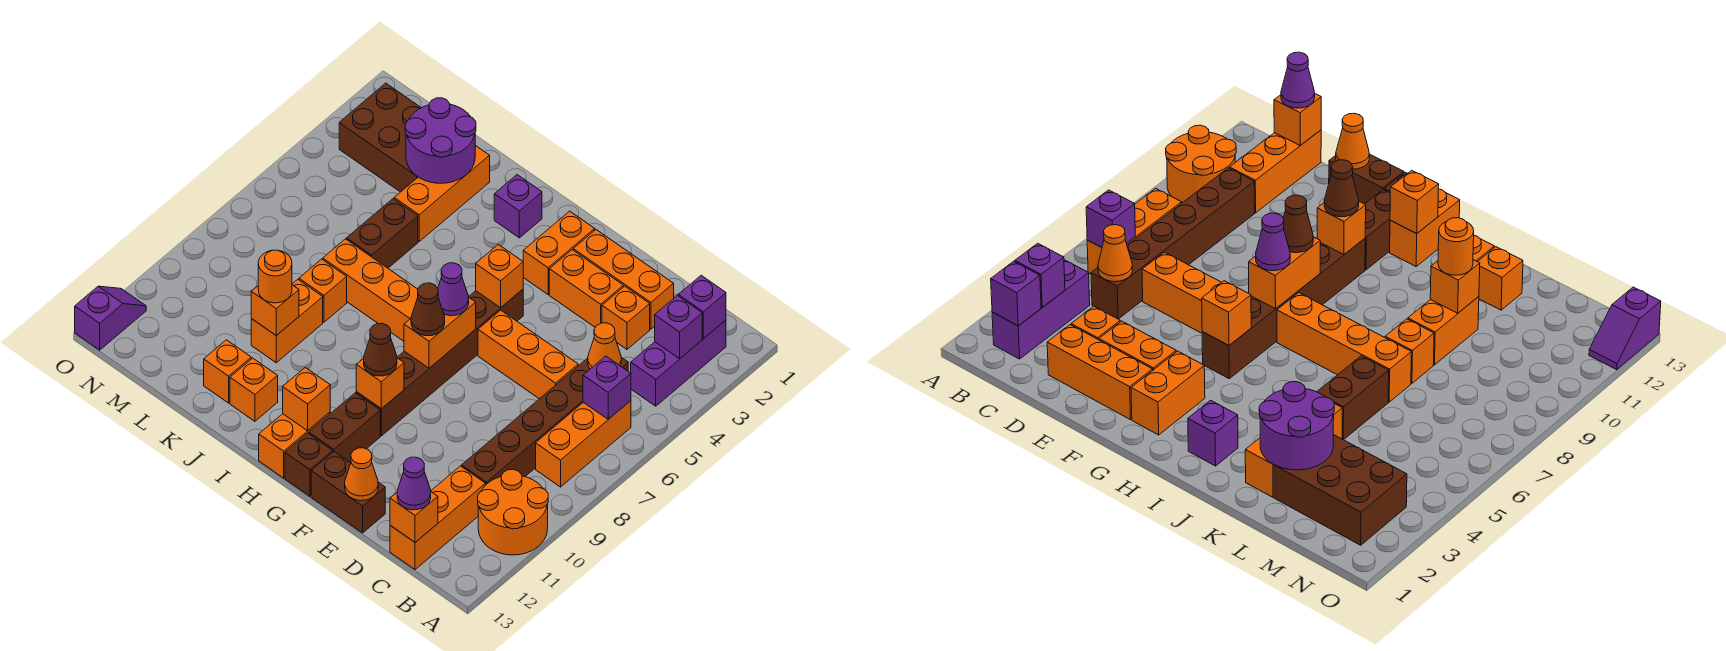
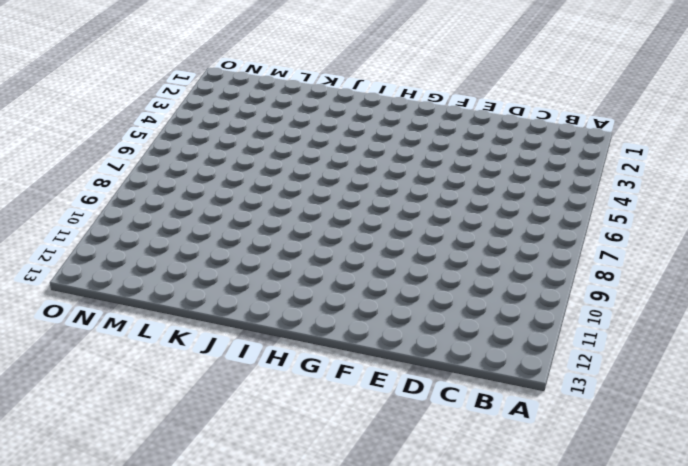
none -> orange 2x2 round brick [478,469,548,555]
none -> purple 1x3 brick [631,320,726,406]
none -> orange 1x3 brick [536,401,631,487]
none -> brown 1x6 brick [462,357,628,485]

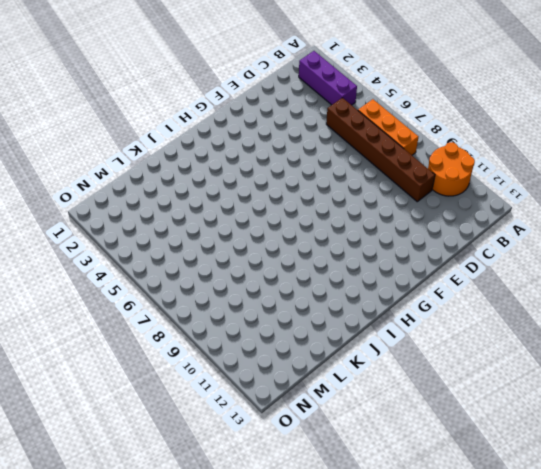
none -> orange 1x3 brick [390,466,485,570]
none -> orange 1x3 brick [573,230,674,329]
none -> orange 1x1 brick [602,286,650,349]
none -> orange 1x3 brick [478,310,578,399]

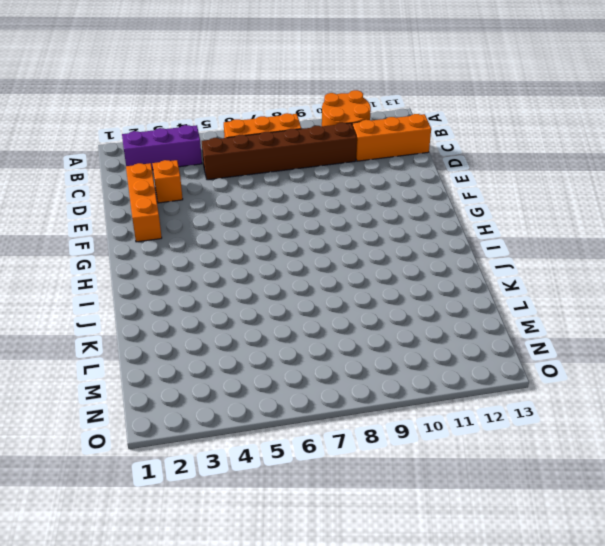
none -> orange 1x3 brick [478,310,578,399]
none -> orange 1x2 brick [549,250,623,327]
none -> brown 1x2 brick [311,452,385,533]
none -> orange 1x2 brick [523,211,595,294]

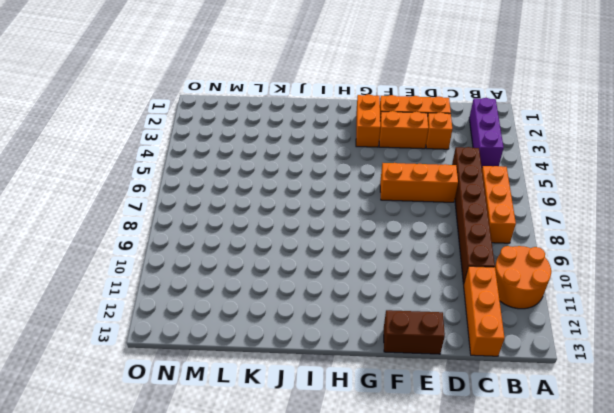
none -> brown 1x6 brick [356,289,523,436]
none -> brown 1x2 brick [309,393,380,462]
none -> brown 1x1 brick [285,433,333,496]
none -> orange 1x4 brick [323,239,418,341]

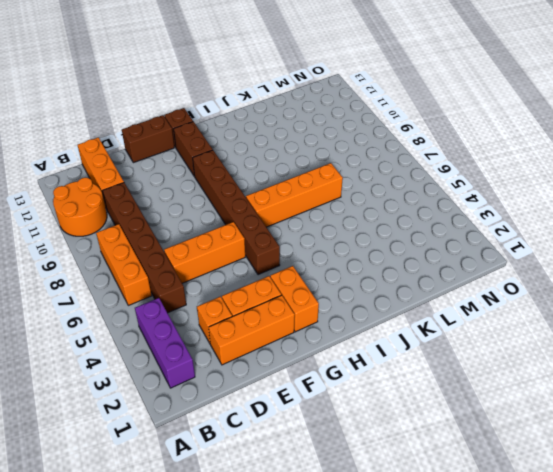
none -> orange 1x2 brick [259,412,330,478]
none -> purple 1x1 brick [494,175,542,238]
none -> orange 1x1 brick [230,358,278,421]
none -> orange 1x3 brick [394,145,490,241]

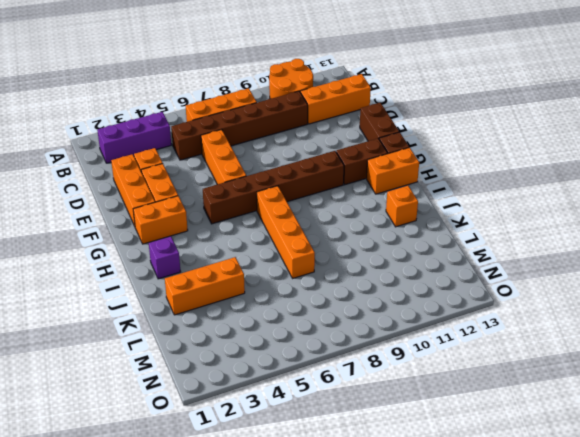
none -> brown 1x2 brick [347,199,418,268]
none -> orange 1x1 brick [299,259,347,322]
none -> orange 1x2 brick [251,279,323,363]
none -> orange 1x1 brick [204,340,251,403]

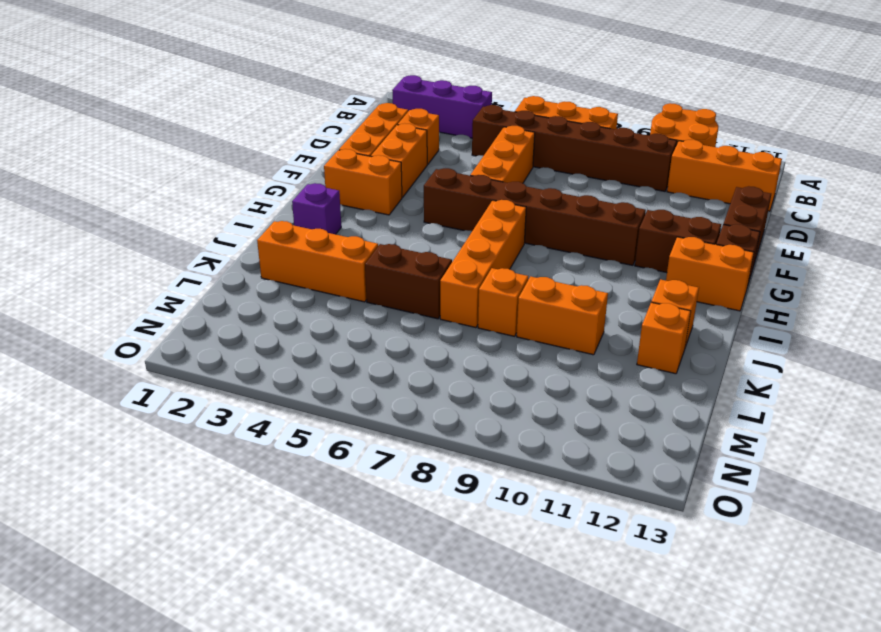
none -> brown 2x3 brick [339,83,421,192]
none -> purple 1x2 slope [75,286,146,350]
none -> purple 1x1 brick [678,275,726,339]
none -> purple 1x1 brick [655,296,702,359]

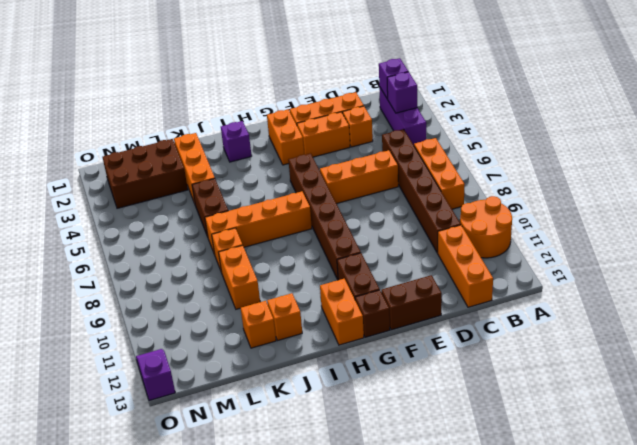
none -> purple 1x1 brick [583,356,631,419]
none -> orange 1x1 cone [588,323,621,369]
none -> orange 1x1 brick [390,492,438,542]
none -> orange 1x1 cone [345,448,378,501]

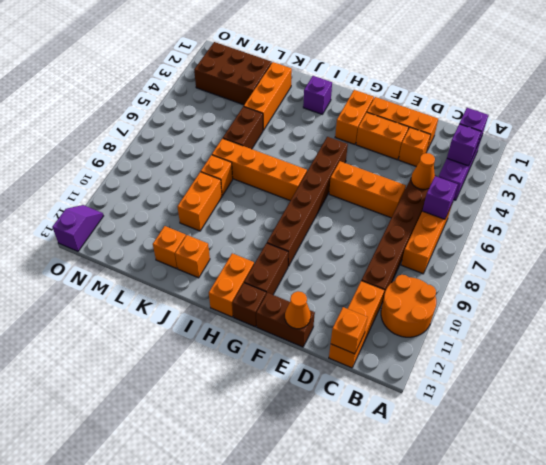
none -> orange 1x1 brick [476,245,523,308]
none -> orange 1x2 brick [404,297,476,368]
none -> orange 1x1 brick [356,358,404,409]
none -> orange 1x1 brick [283,368,330,431]

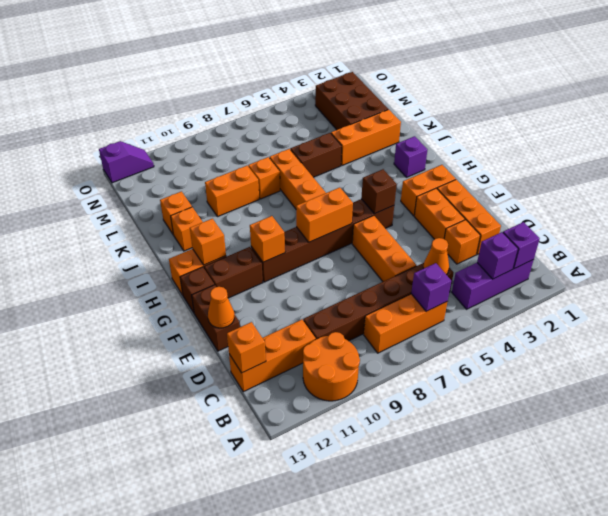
brown 1x1 brick [361,169,397,214] -> orange 1x1 brick [476,245,523,308]
none -> purple 2x2 round brick [405,98,476,183]
none -> orange 1x1 brick [251,285,299,336]
none -> purple 1x1 cone [397,457,431,510]
none -> purple 1x1 cone [438,263,469,316]

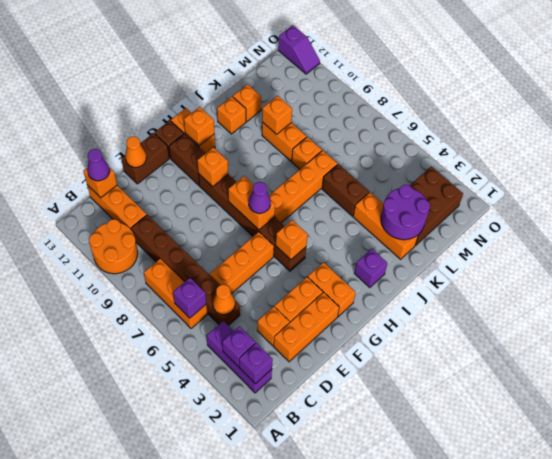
none -> brown 1x1 cone [411,283,445,336]
none -> brown 1x1 cone [364,323,397,376]
none -> orange 1x1 round brick [258,250,292,303]

